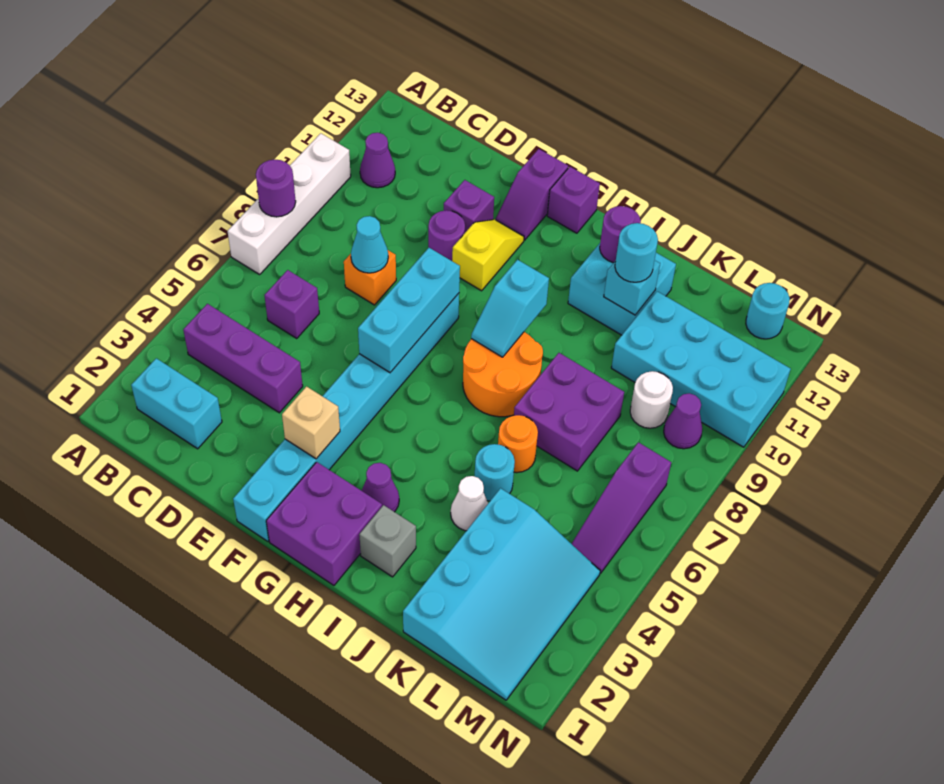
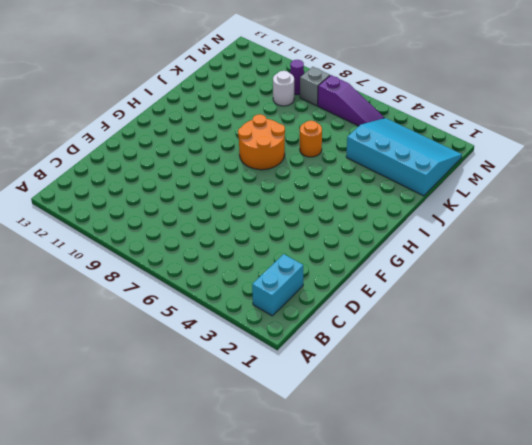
grey 1x1 brick [300,67,330,106] -> grey 1x1 brick moved to [359,505,416,577]
none -> white 1x4 brick [228,133,351,274]
none -> purple 1x3 brick [183,304,303,413]
none -> purple 1x1 cone [360,133,395,188]
none -> purple 1x1 brick [264,270,319,338]

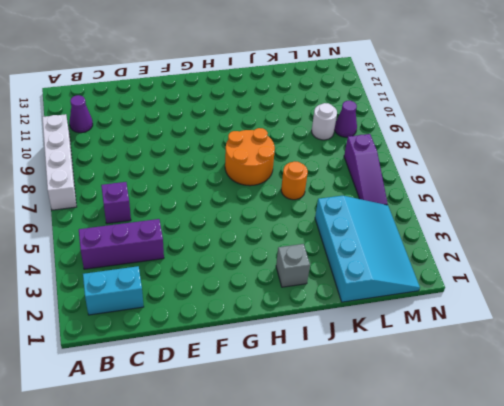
none -> orange 1x1 brick [344,250,396,305]
none -> purple 1x1 round brick [428,210,465,261]
none -> purple 1x1 brick [444,180,494,232]
none -> cyan 1x8 brick [233,293,459,541]

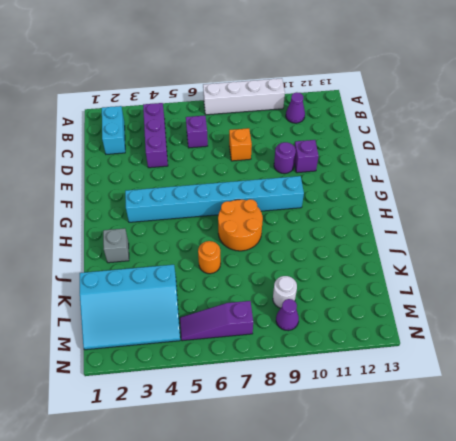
cyan 1x8 brick [125,176,304,222] -> cyan 1x8 brick moved to [233,293,459,541]
none -> yellow 1x2 slope [452,220,524,291]
none -> purple 1x2 slope [496,149,568,240]
none -> purple 2x2 brick [266,462,382,585]
none -> purple 1x1 brick [547,167,600,233]

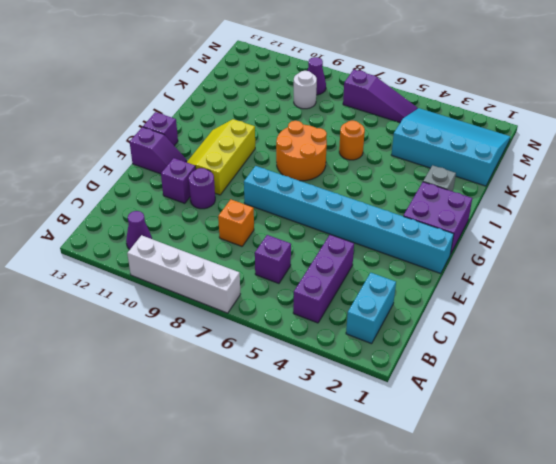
yellow 2x3 slope [187,119,255,195] -> yellow 1x2 slope [452,220,524,291]
none -> purple 1x1 cone [362,463,399,512]
none -> cyan 2x2 brick [568,243,676,335]
none -> white 1x1 cone [451,476,488,531]
none -> cyan 1x1 round brick [475,444,515,501]

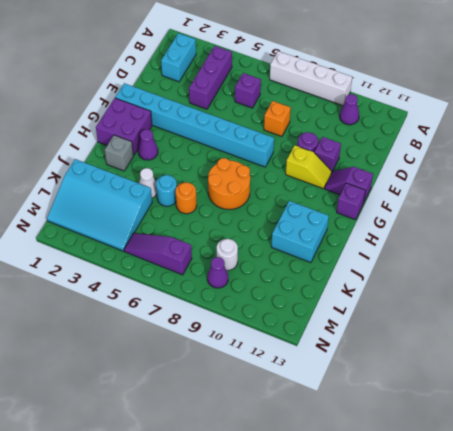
none -> purple 2x2 brick [514,353,624,471]
none -> cyan 2x4 brick [611,291,790,447]
none -> cyan 1x1 round brick [746,283,790,339]
none -> purple 1x1 round brick [256,160,296,217]

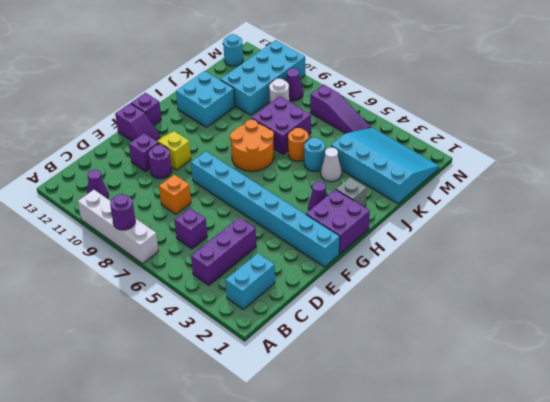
none -> cyan 1x1 cone [351,216,388,273]
none -> tan 1x1 brick [282,387,340,459]
none -> cyan 1x3 brick [358,248,460,372]
none -> cyan 1x2 slope [471,260,549,357]

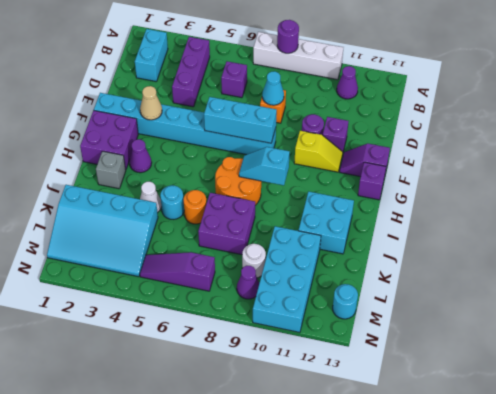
tan 1x1 cone [140,86,162,120] -> tan 1x1 brick [282,387,340,459]
none -> purple 1x1 round brick [600,206,641,263]
none -> cyan 1x1 brick [604,260,660,315]
none -> cyan 1x1 round brick [615,223,658,282]

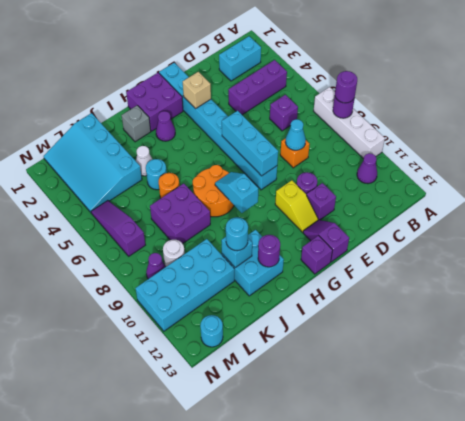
purple 1x1 round brick [335,71,357,103] -> none

